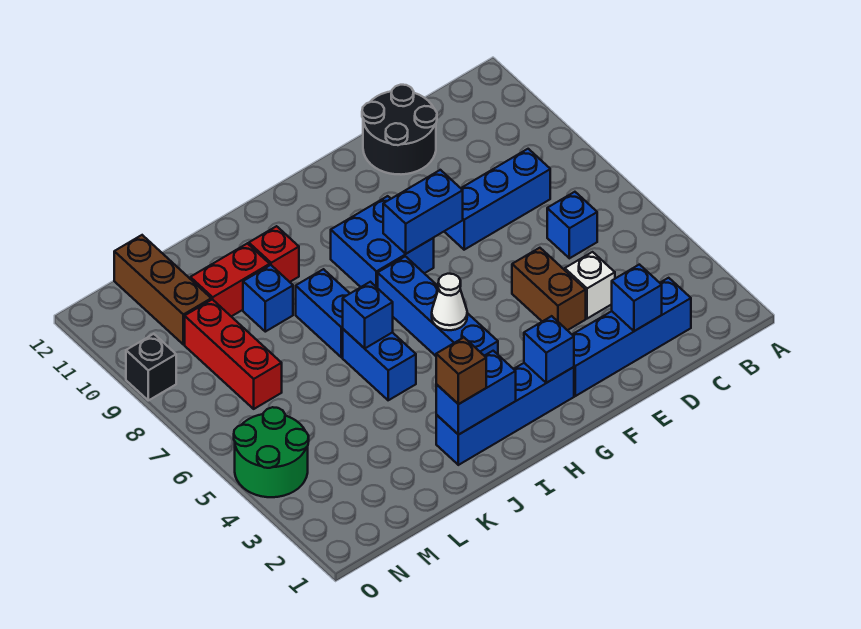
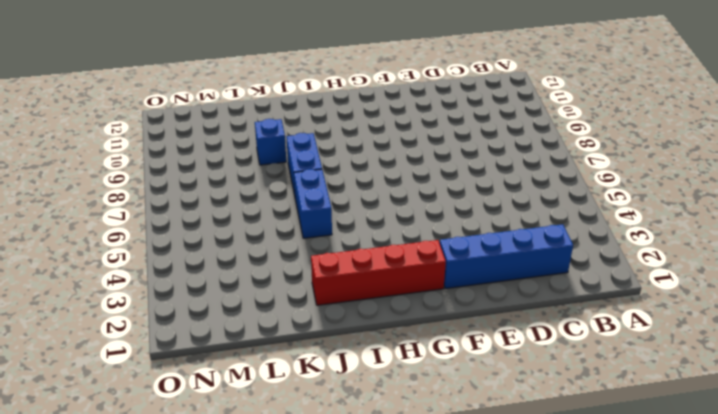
red 1x4 brick [311,240,446,305] -> blue 1x4 brick [436,363,574,465]
none -> blue 1x1 brick [547,192,597,258]
none -> blue 1x3 brick [444,149,550,250]
none -> white 1x1 brick [565,252,615,319]

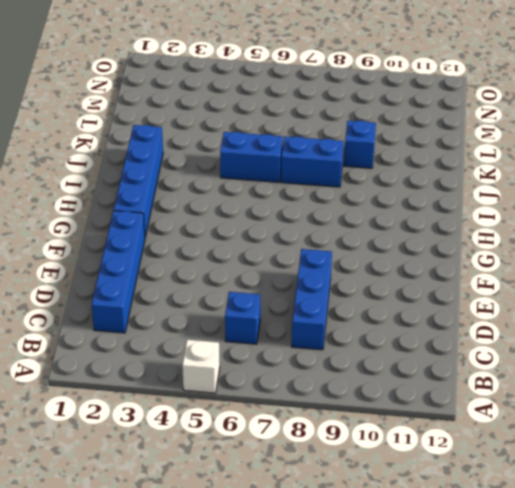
white 1x1 brick [182,340,220,393] -> white 1x1 brick moved to [565,252,615,319]
none -> black 2x2 round brick [362,85,437,174]
none -> brown 1x2 brick [512,248,586,330]
none -> blue 2x2 brick [331,196,434,288]

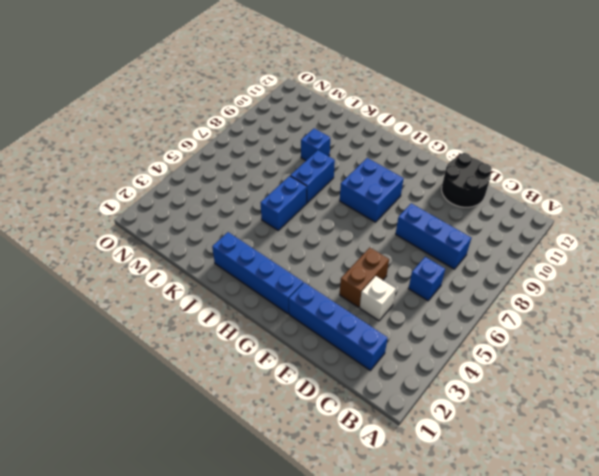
none -> blue 1x4 brick [378,256,498,356]
none -> red 1x1 brick [249,226,299,282]
none -> red 1x2 brick [190,243,270,317]

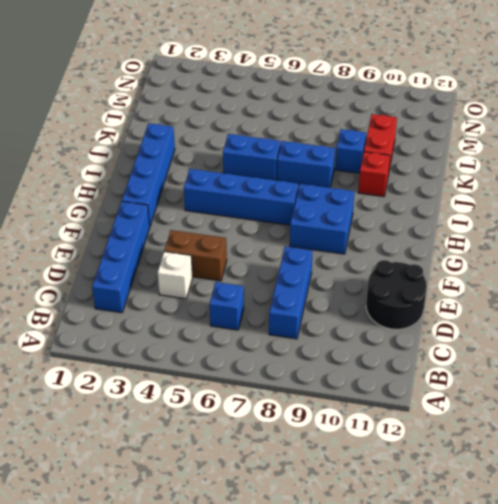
none -> red 1x3 brick [185,299,282,409]
none -> brown 1x3 brick [114,235,211,345]
none -> green 2x2 round brick [234,407,309,497]

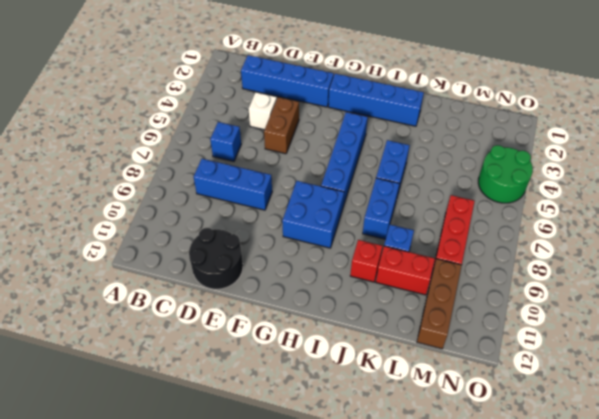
none -> black 1x1 brick [126,334,176,400]
none -> blue 1x1 brick [612,265,662,331]
none -> blue 1x2 brick [383,170,463,254]

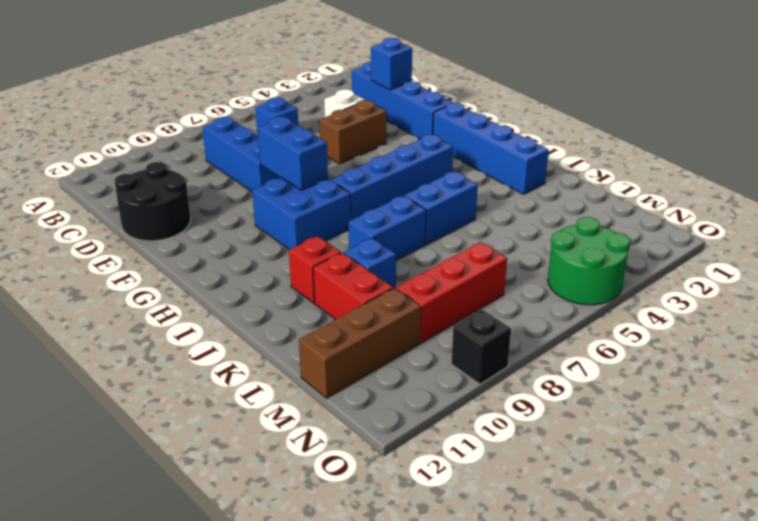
none -> blue 1x1 brick [524,316,574,383]
none -> white 1x1 cone [432,274,467,330]
none -> blue 1x2 brick [436,351,516,435]

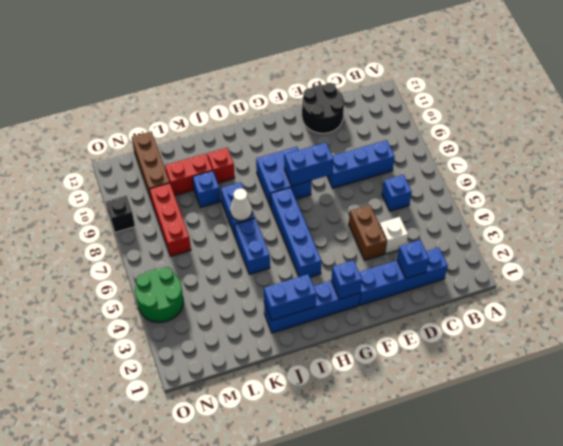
white 1x1 cone [230,188,252,221] -> white 1x1 cone moved to [432,274,467,330]
none -> blue 1x1 brick [343,282,393,348]
none -> brown 1x1 brick [436,338,486,404]

